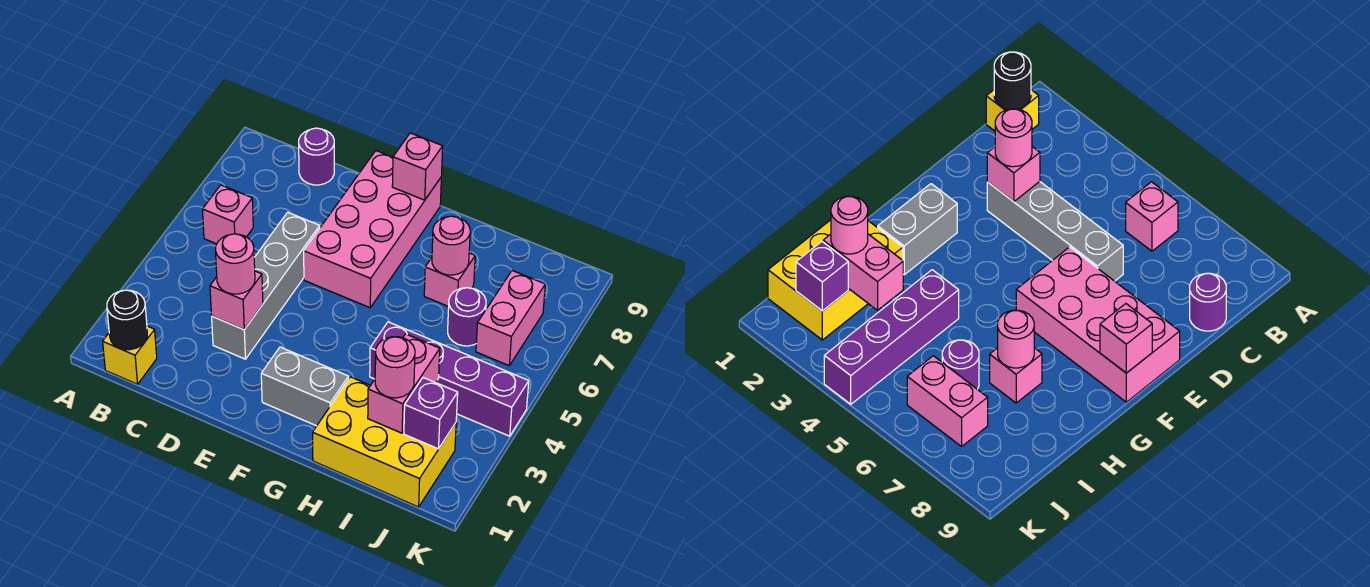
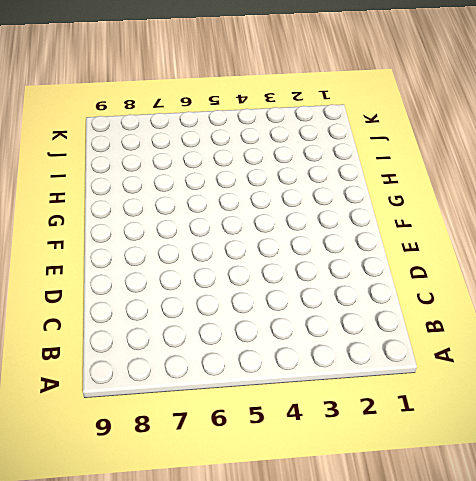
none -> yellow 1x1 brick [103,326,157,384]
none -> pink 1x1 brick [202,185,253,244]
none -> purple 1x1 round brick [299,128,334,185]

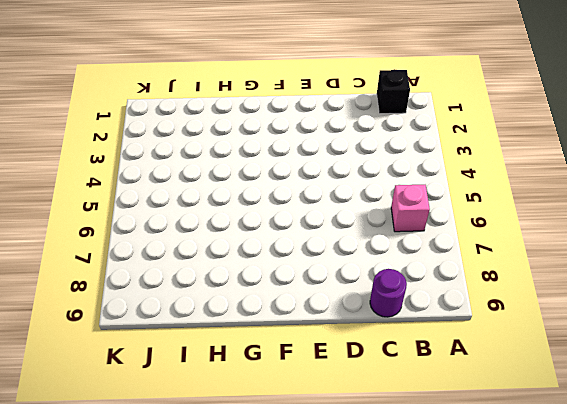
black 1x1 brick [377,69,410,114] -> yellow 1x1 brick [103,326,157,384]
none -> grey 1x4 brick [212,212,320,359]
none -> pink 2x4 brick [304,151,441,308]
none -> grey 1x2 brick [261,347,349,426]

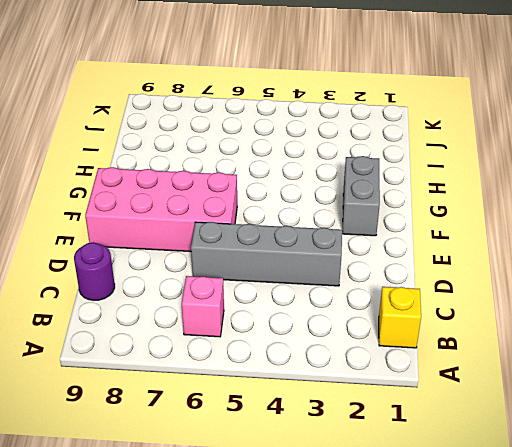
none -> yellow 2x3 brick [313,377,456,507]
none -> purple 1x4 brick [370,322,529,436]
none -> pink 1x1 brick [424,253,475,307]

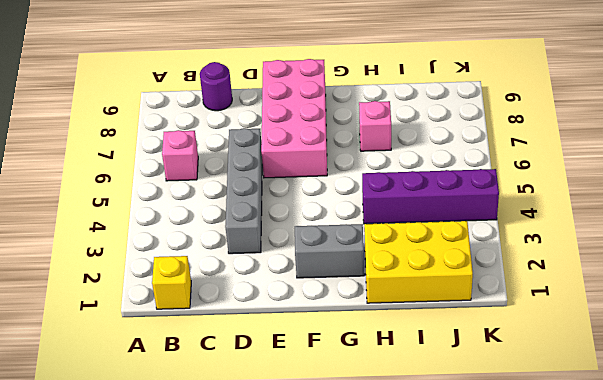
none -> purple 1x1 round brick [448,288,486,346]
none -> pink 1x2 brick [476,271,545,366]
none -> black 1x1 round brick [107,290,147,350]

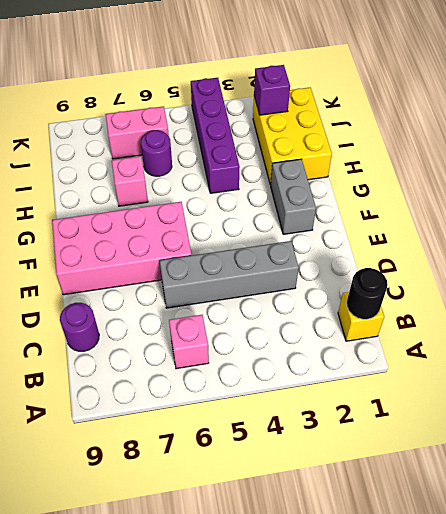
none -> pink 1x1 brick [210,271,263,330]
none -> pink 1x1 brick [392,133,443,200]
none -> pink 1x1 round brick [432,216,470,275]

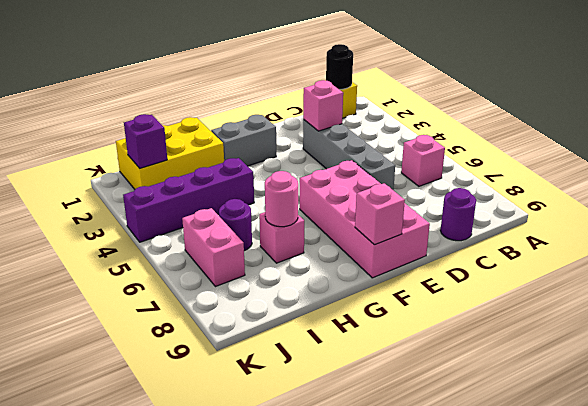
none -> pink 1x2 brick [368,334,440,433]
none -> pink 1x1 round brick [215,234,255,294]
none -> pink 1x1 round brick [375,337,415,398]

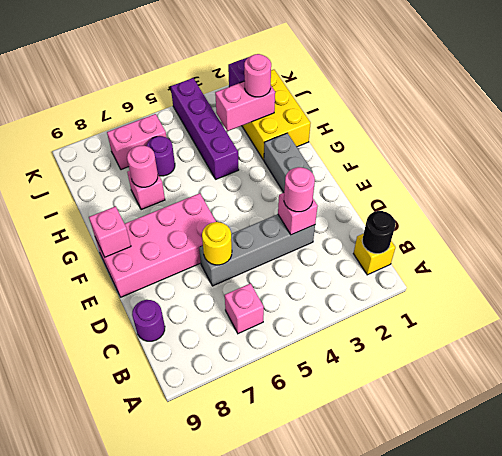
yellow 1x1 round brick [202,222,232,265] -> none

